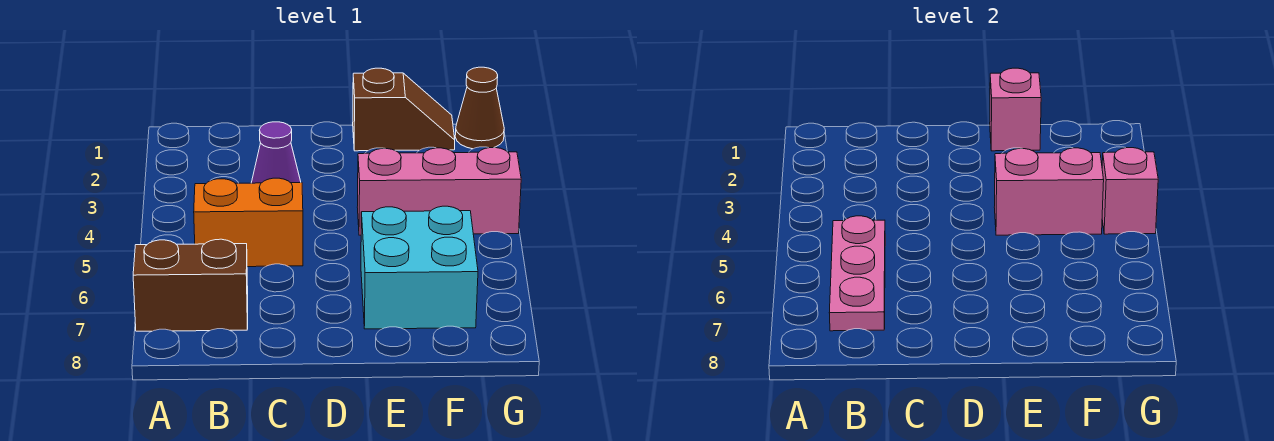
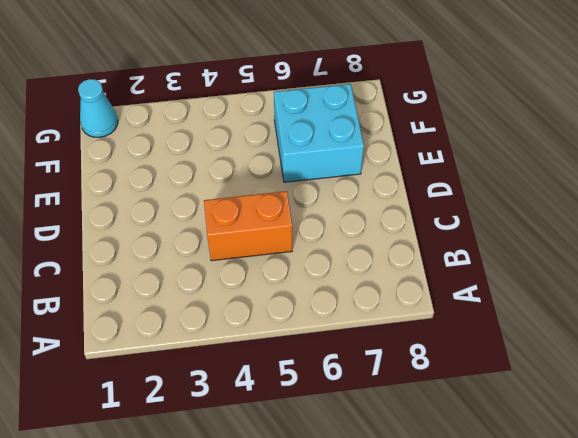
orange 1x2 brick [204,191,292,261] -> orange 1x2 brick turned to [194,178,303,267]
cyan 1x1 cone [78,79,118,137] -> brown 1x1 cone [455,67,504,149]
none -> brown 1x2 brick [133,239,248,331]
none -> purple 1x1 cone [251,122,301,183]

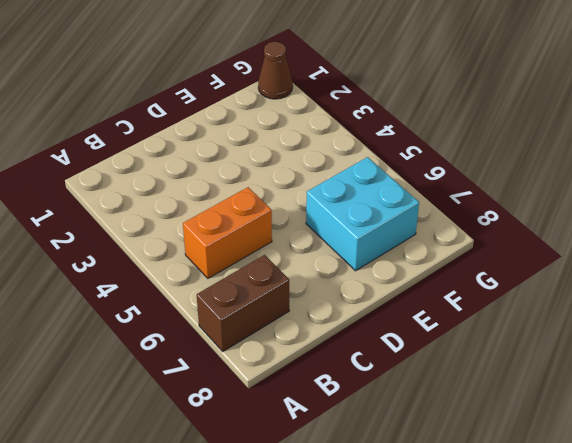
none -> purple 1x1 cone [251,122,301,183]
none -> brown 1x2 slope [353,68,455,151]

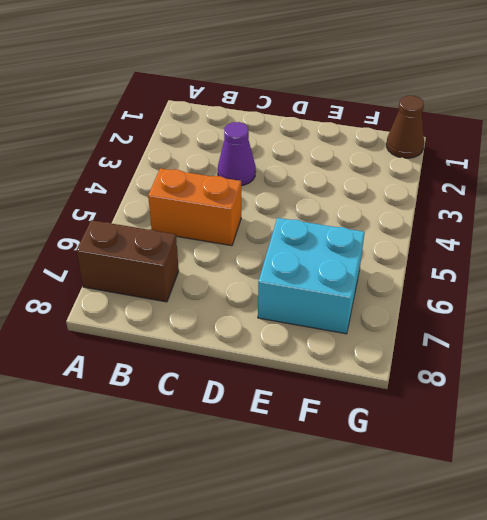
none -> brown 1x2 slope [353,68,455,151]
none -> pink 1x3 brick [357,148,521,235]

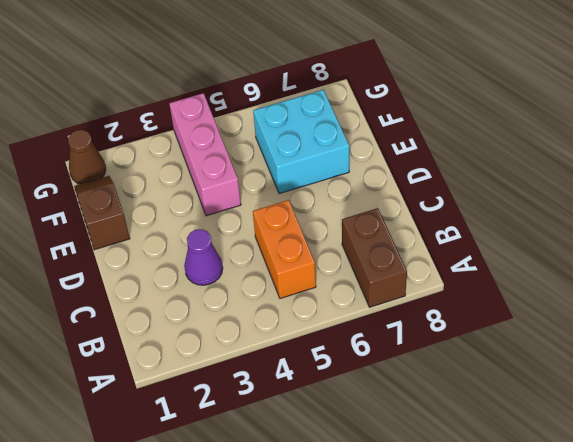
none -> pink 1x3 plate [829,216,885,331]
none -> pink 1x1 brick [990,68,1041,151]

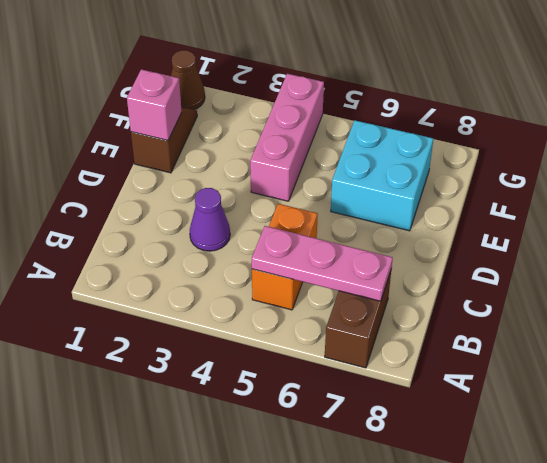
none -> pink 1x2 brick [994,148,1104,235]
none -> pink 1x1 brick [1102,148,1158,234]

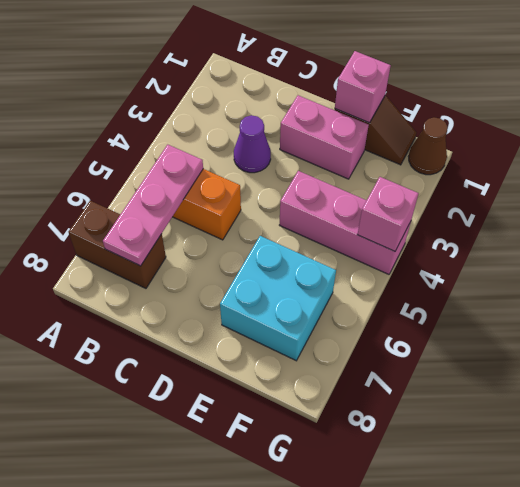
pink 1x2 brick [280,95,369,179] -> pink 1x2 brick moved to [994,148,1104,235]

